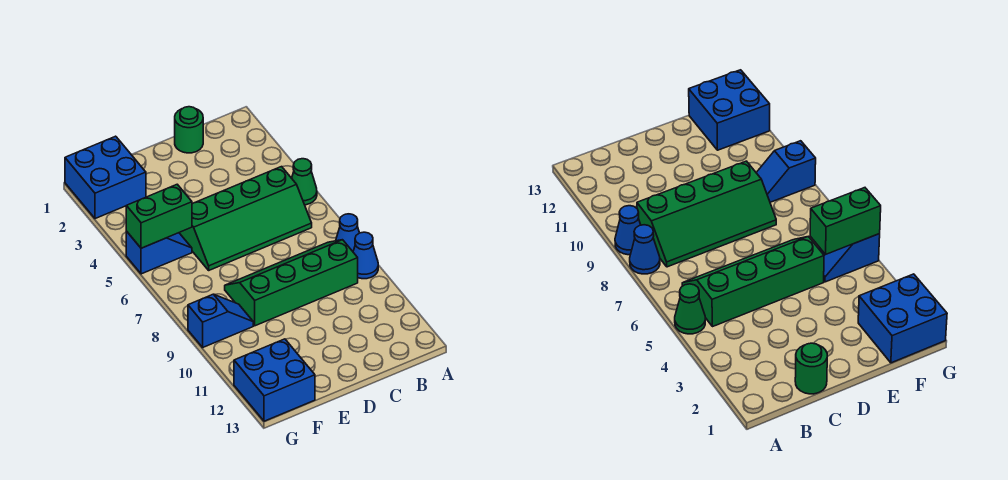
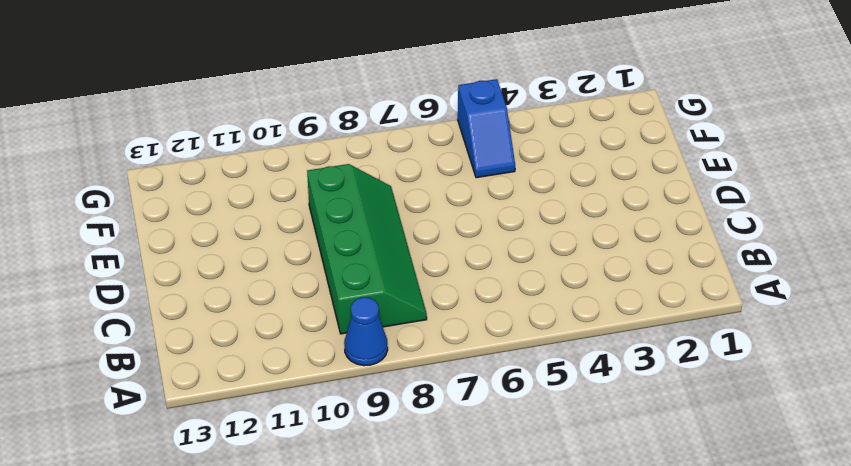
none -> green 1x1 cone [292,159,317,205]
none -> blue 1x1 cone [336,214,359,251]

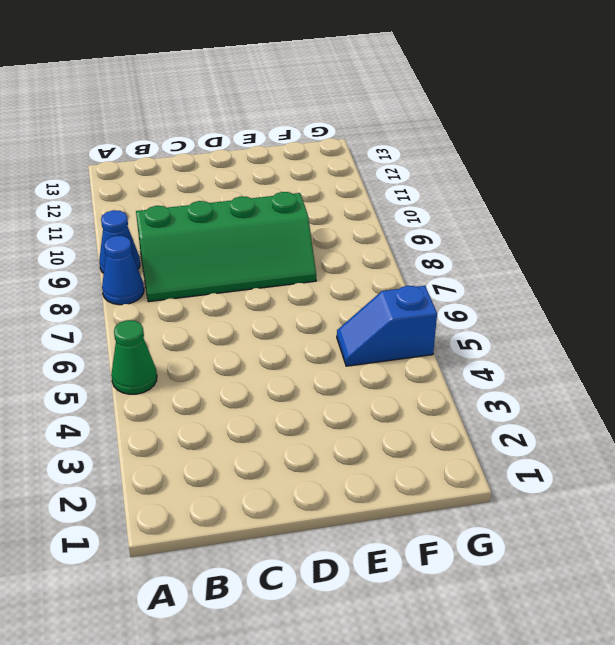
none -> green 2x4 slope [179,167,312,270]
none -> green 1x1 round brick [175,107,203,153]

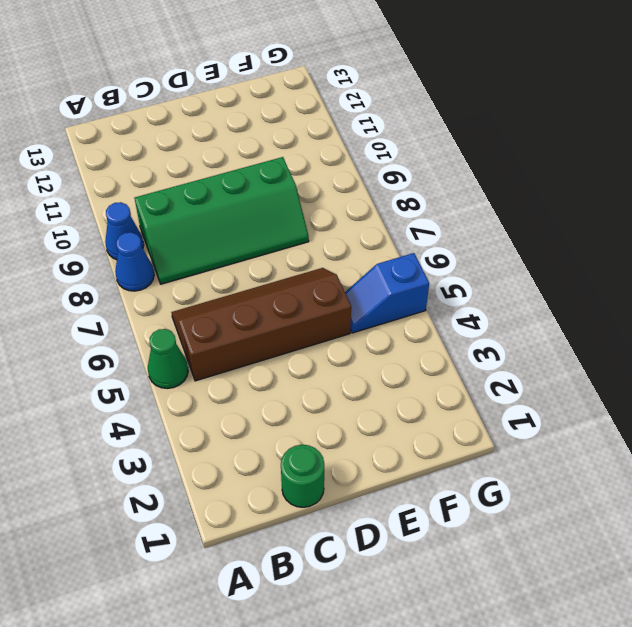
brown 2x4 slope [172,268,351,381] -> green 2x4 slope [179,167,312,270]
none -> blue 2x2 brick [65,136,146,219]
none -> blue 1x2 slope [188,294,253,347]

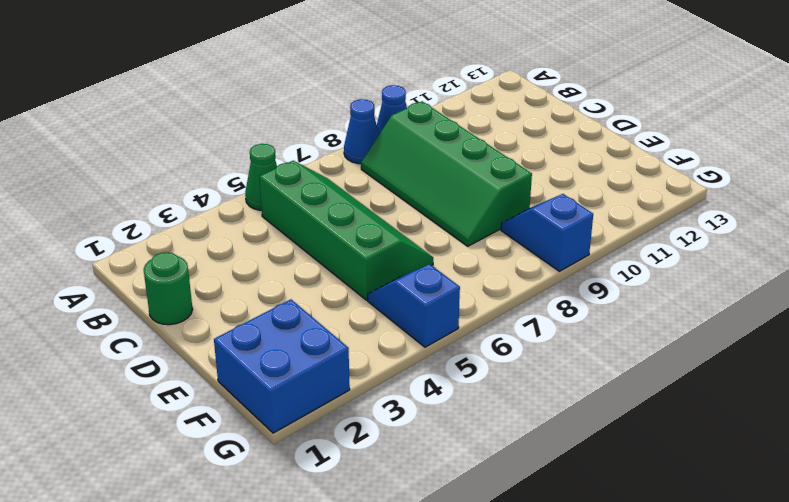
none -> blue 2x2 brick [234,339,315,421]
none -> green 1x2 brick [126,184,192,248]

